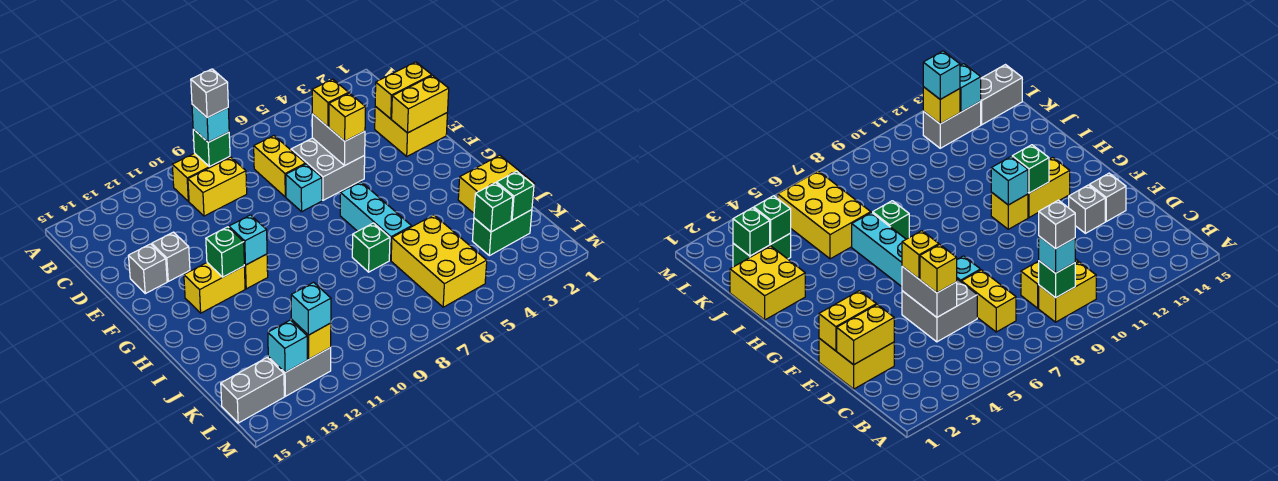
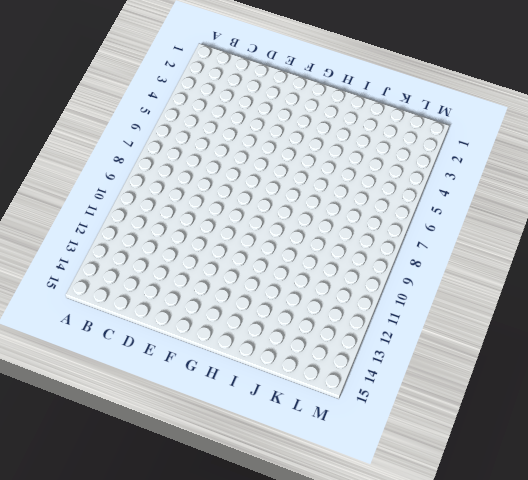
none -> yellow 1x2 brick [172,153,230,201]
none -> yellow 1x2 brick [254,136,306,197]
none -> yellow 1x2 brick [188,157,247,216]
none -> yellow 2x2 brick [375,106,448,156]

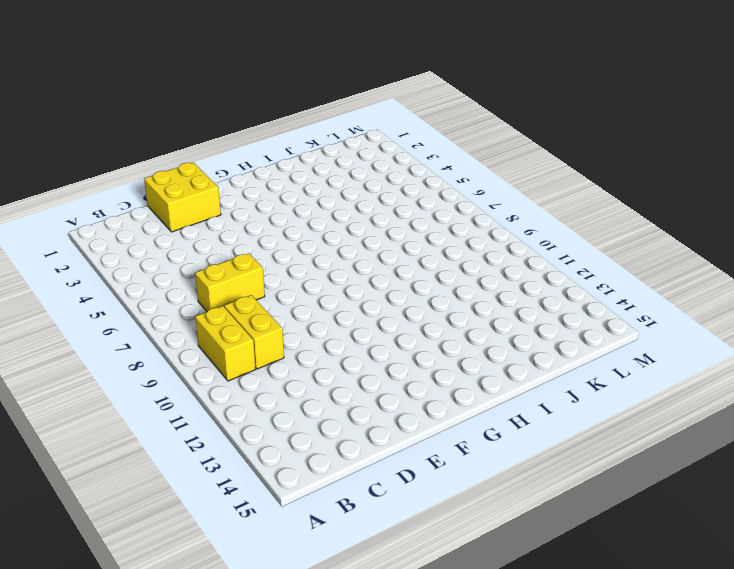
none -> grey 2x2 brick [291,138,365,200]
none -> cyan 1x1 brick [286,164,322,212]
none -> grey 1x1 brick [152,232,190,281]
none -> grey 1x1 brick [129,244,167,294]

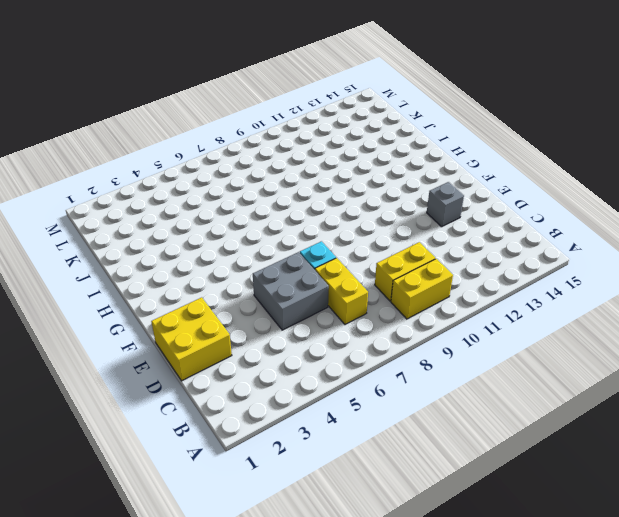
none -> grey 1x1 brick [129,244,167,294]
none -> cyan 1x3 brick [340,182,412,260]
none -> yellow 1x1 brick [244,254,268,289]
none -> yellow 1x2 brick [184,263,245,313]

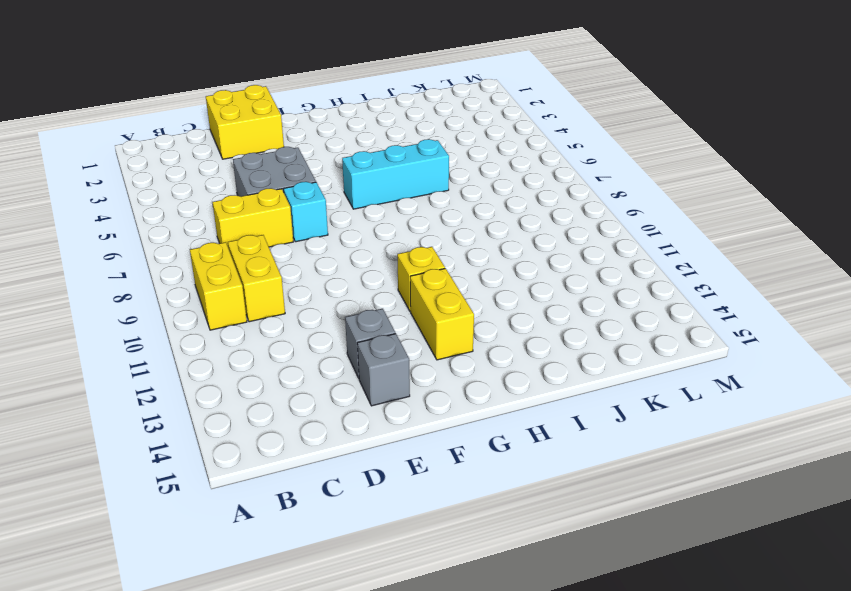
none -> yellow 2x2 brick [458,155,534,213]
none -> green 1x1 brick [352,223,390,272]
none -> yellow 2x3 brick [391,215,487,307]
none -> green 1x2 brick [472,210,532,256]

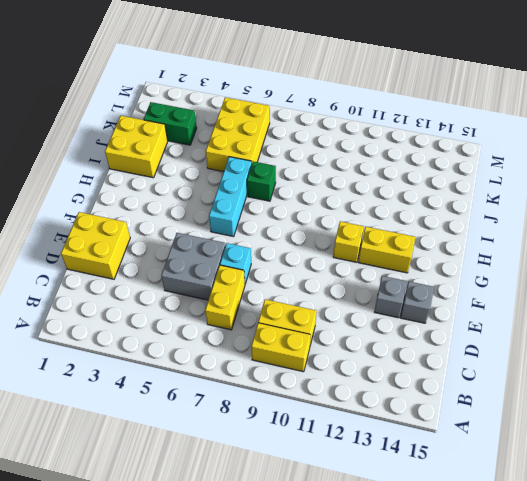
none -> grey 1x2 brick [268,348,331,396]
none -> grey 1x2 brick [221,358,284,423]
none -> green 1x1 brick [193,129,230,167]
none -> yellow 1x2 brick [375,62,432,119]

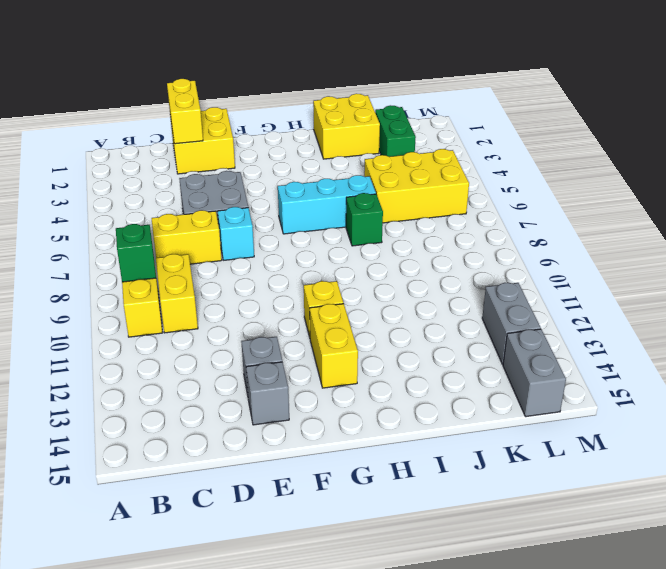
none -> grey 1x2 brick [312,114,365,166]
none -> yellow 1x2 brick [392,75,449,133]
none -> cyan 1x1 brick [229,215,267,265]
none -> green 1x1 brick [206,227,244,277]

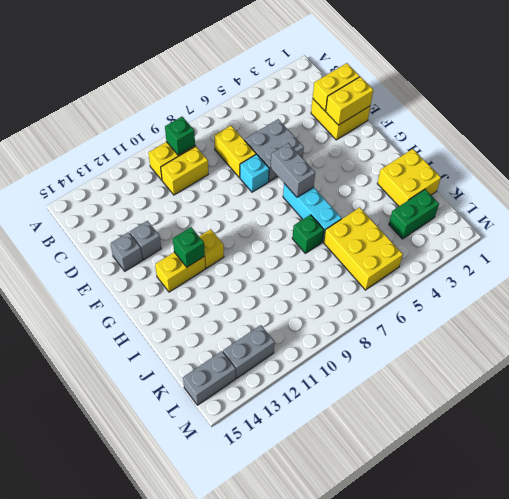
grey 1x2 brick [271,143,315,197] -> grey 1x2 brick moved to [312,114,365,166]
none -> cyan 1x1 brick [229,215,267,265]
none -> green 1x1 brick [497,171,534,220]
none -> green 1x1 brick [474,183,513,232]
none -> yellow 1x1 brick [292,320,331,359]

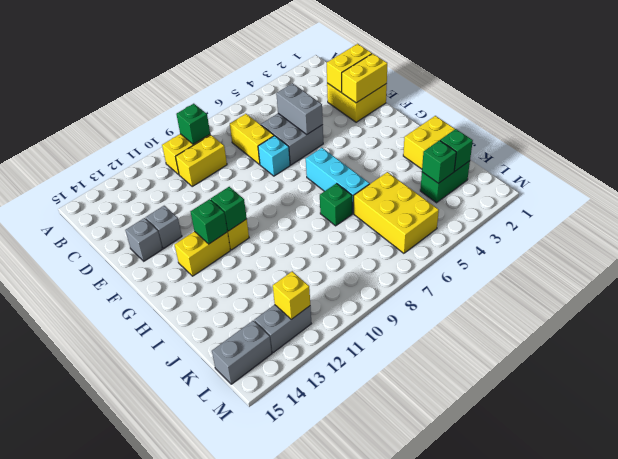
green 1x1 brick [211,187,247,231] -> cyan 1x1 brick [229,215,267,265]
none -> cyan 1x1 brick [268,320,307,373]
none -> cyan 1x1 brick [192,105,229,142]
none -> yellow 1x1 brick [312,79,349,127]
none -> yellow 1x1 brick [329,93,366,141]

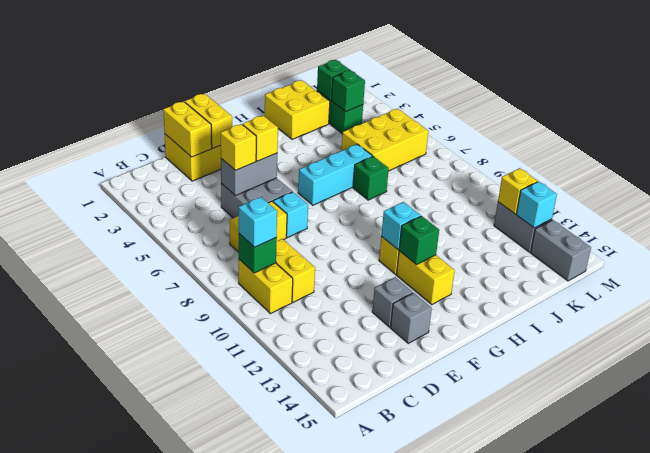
none -> cyan 1x1 brick [291,282,331,335]
none -> grey 1x1 brick [191,69,228,118]

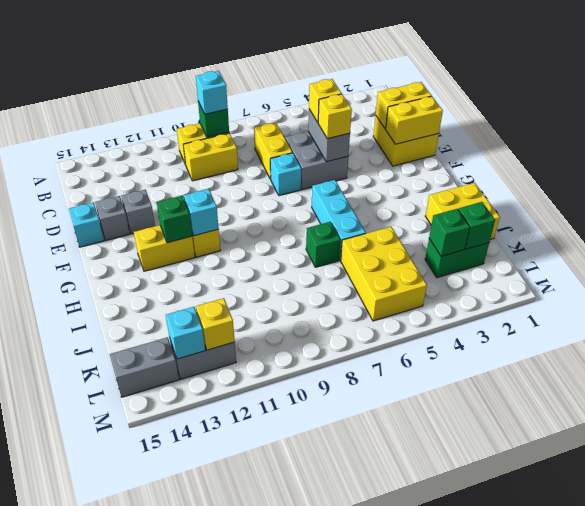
cyan 1x1 brick [69,202,104,247] -> cyan 1x1 brick moved to [291,282,331,335]
none -> grey 1x1 brick [191,69,228,118]

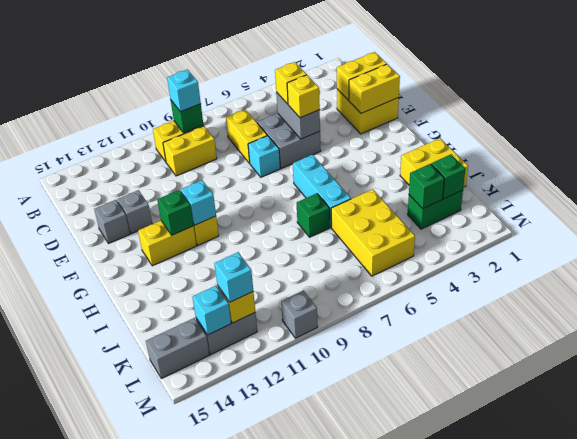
grey 1x1 brick [281,291,318,338] -> grey 1x1 brick moved to [191,69,228,118]

